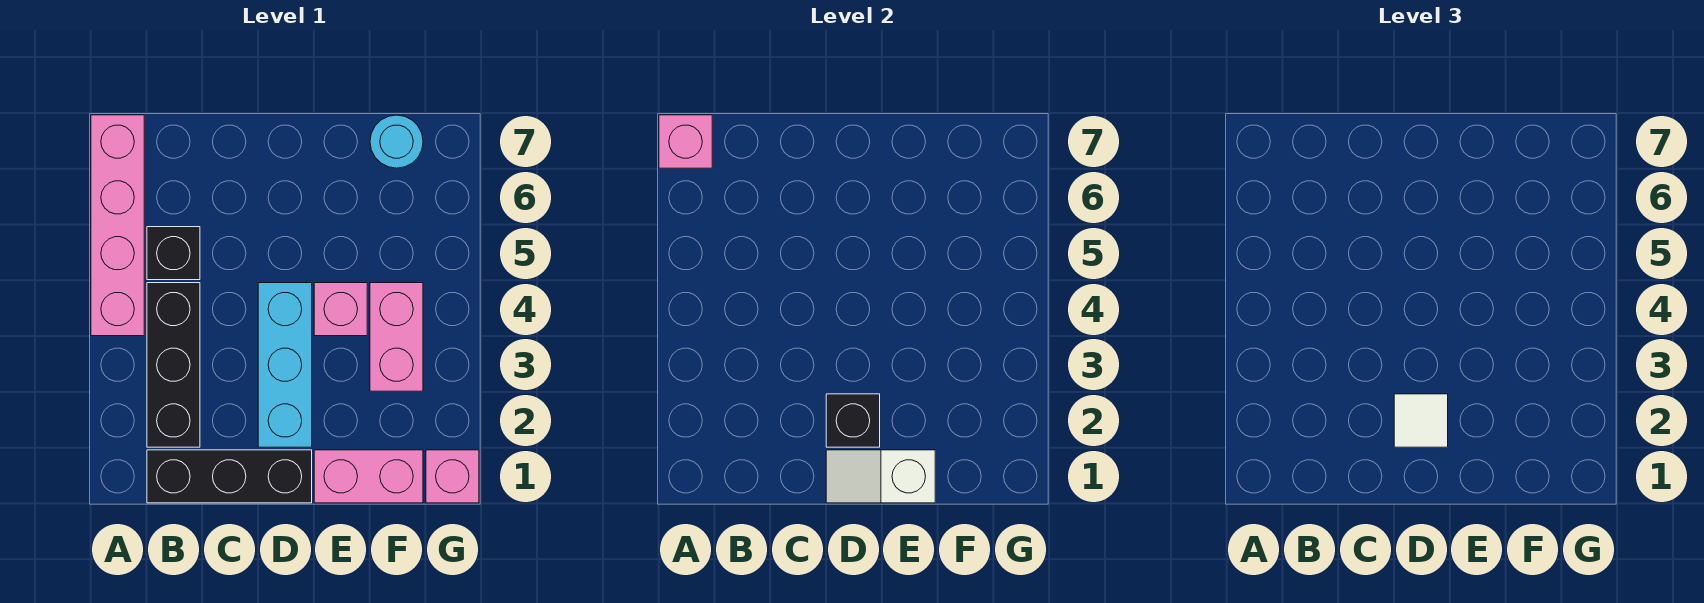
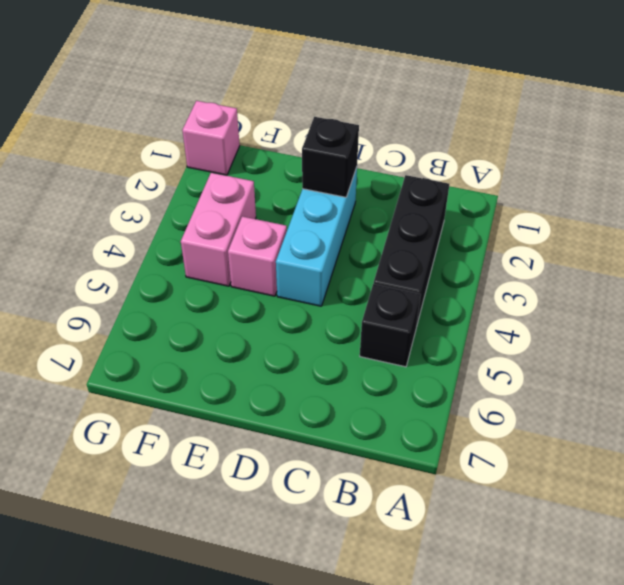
none -> pink 1x4 brick [91,115,144,336]
none -> black 1x3 brick [147,450,312,503]
none -> pink 1x2 brick [314,450,423,503]

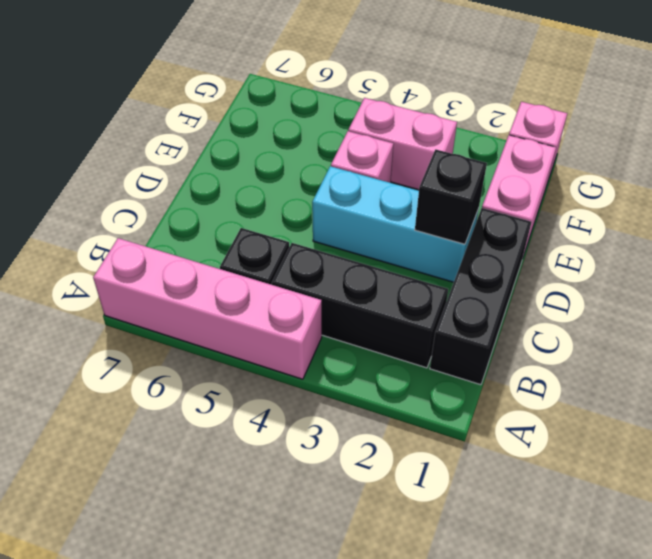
none -> cyan 1x1 round brick [370,115,423,168]
none -> pink 1x1 brick [659,115,712,168]
none -> white 1x2 slope [826,450,935,503]

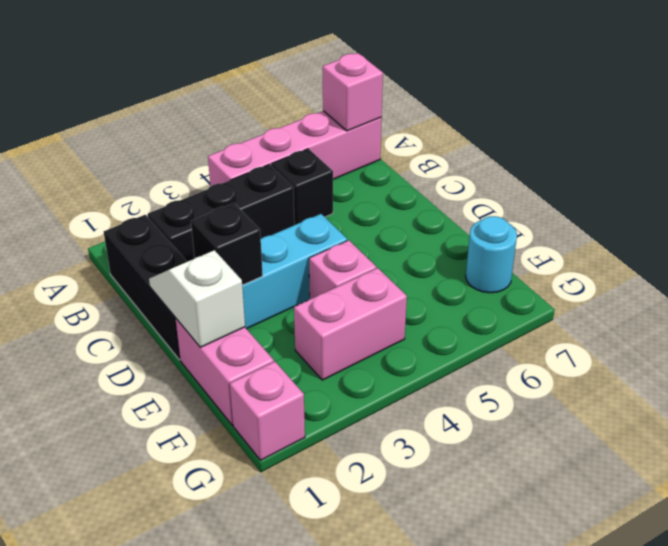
none -> white 1x1 tile [1394,394,1448,447]

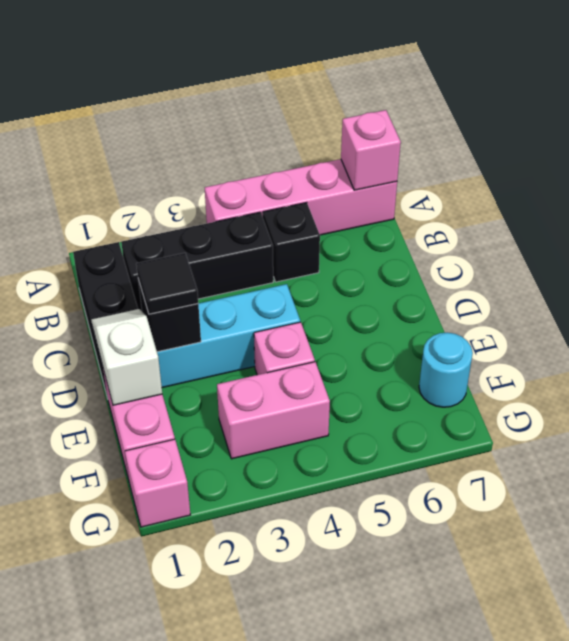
black 1x1 tile [136,253,198,314] -> white 1x1 tile [1394,394,1448,447]

